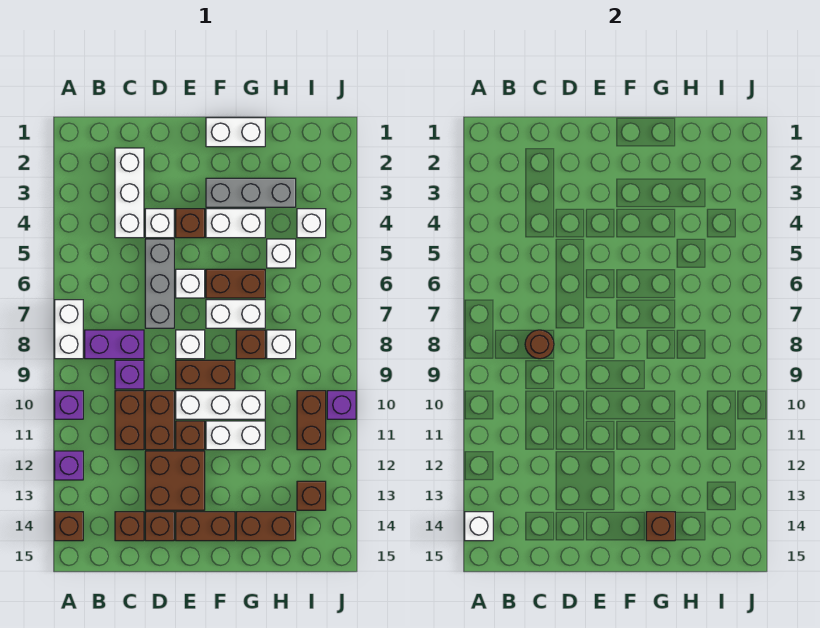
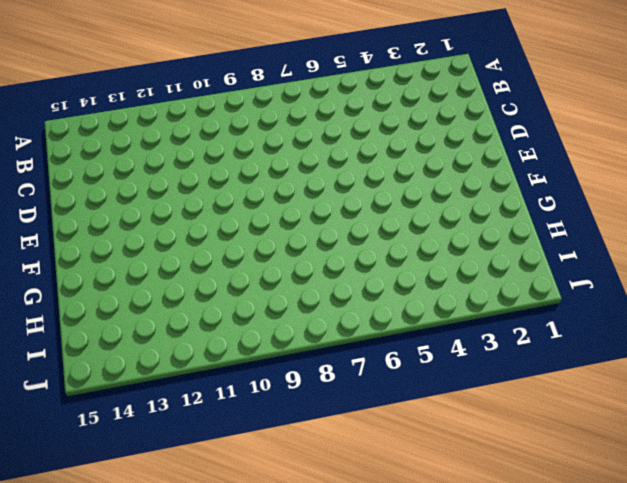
none -> white 1x2 brick [55,300,83,359]
none -> purple 1x1 brick [55,391,83,419]
none -> purple 1x1 brick [55,451,83,480]
none -> brown 1x1 brick [55,512,83,541]

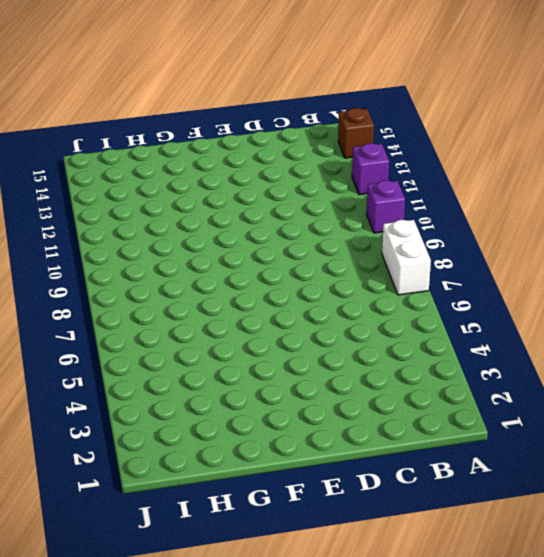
none -> purple 1x2 brick [85,330,144,359]
none -> white 1x3 brick [115,148,144,238]
none -> purple 1x1 brick [115,360,144,389]
none -> brown 1x2 brick [115,391,144,450]

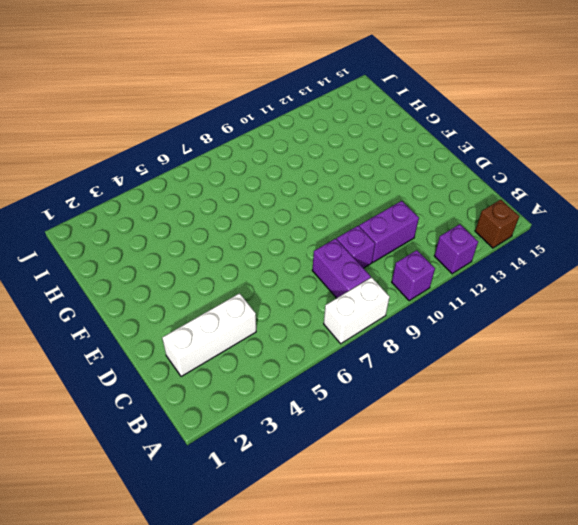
purple 1x2 brick [359,201,419,262] -> brown 1x2 brick [115,391,144,450]
none -> brown 1x1 brick [115,512,144,541]
none -> white 1x1 brick [145,209,174,238]
none -> grey 1x3 brick [145,239,174,328]
none -> brown 1x2 brick [145,391,174,450]

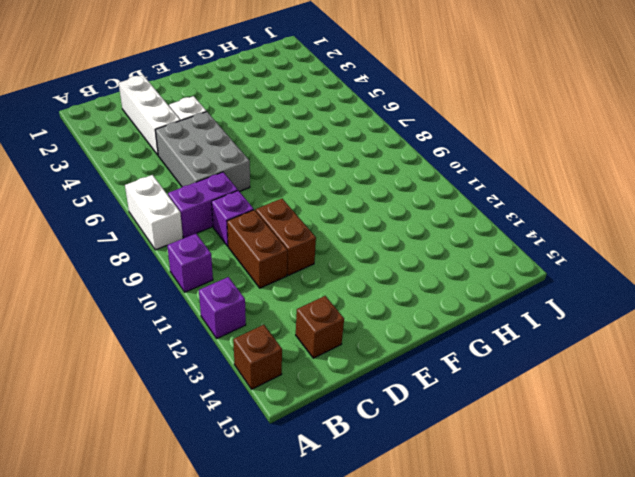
grey 2x3 brick [155,112,250,192] -> grey 1x3 brick [145,239,174,328]
none -> brown 2x2 brick [145,451,205,510]
none -> brown 1x1 brick [145,512,174,541]
none -> brown 1x1 brick [176,209,205,238]
none -> white 1x1 brick [176,269,205,298]

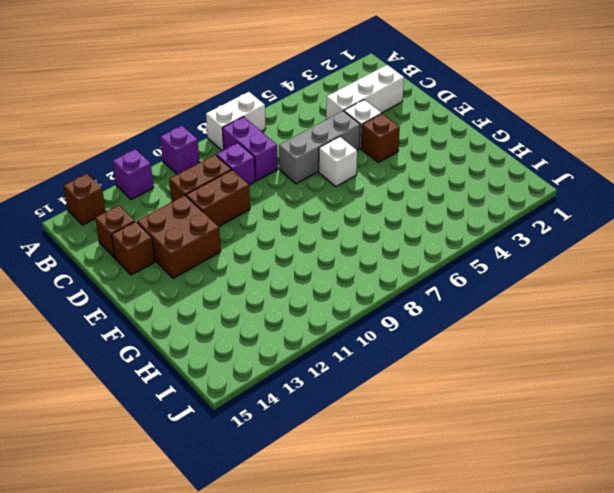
none -> white 1x1 brick [176,330,205,359]
none -> brown 1x2 brick [176,360,235,389]
none -> white 1x3 brick [176,391,265,419]
none -> brown 1x1 brick [176,421,205,450]

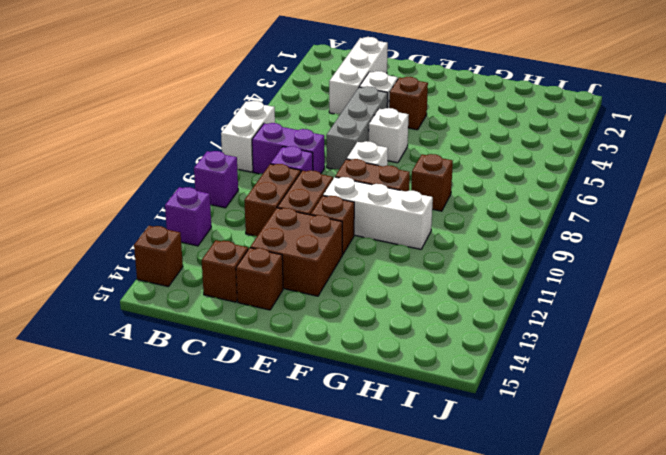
none -> brown 1x2 brick [176,512,235,541]
none -> white 1x2 brick [206,118,265,147]
none -> grey 1x3 brick [206,178,296,207]
none -> white 1x2 brick [206,209,265,238]

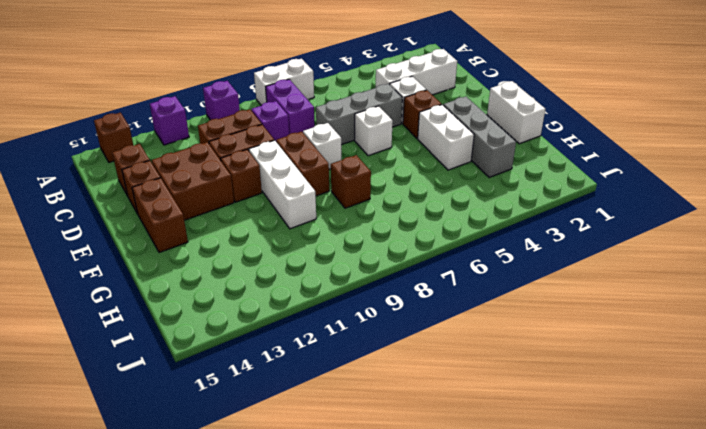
none -> brown 1x2 brick [206,269,265,298]
none -> white 1x2 brick [206,300,265,328]
none -> white 1x2 brick [206,421,265,450]
none -> brown 1x2 brick [236,512,296,541]

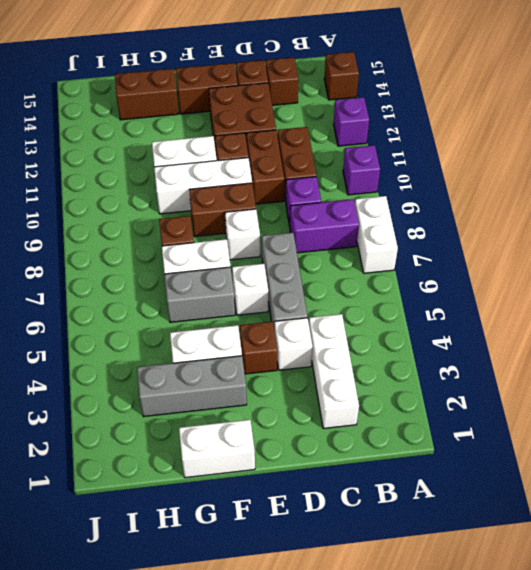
grey 1x2 brick [164,267,235,322] -> brown 1x2 brick [206,269,265,298]
none -> white 1x1 brick [267,239,296,268]
none -> white 1x1 brick [267,330,296,359]
none -> white 1x1 brick [297,209,326,238]
none -> brown 1x2 brick [297,391,326,450]

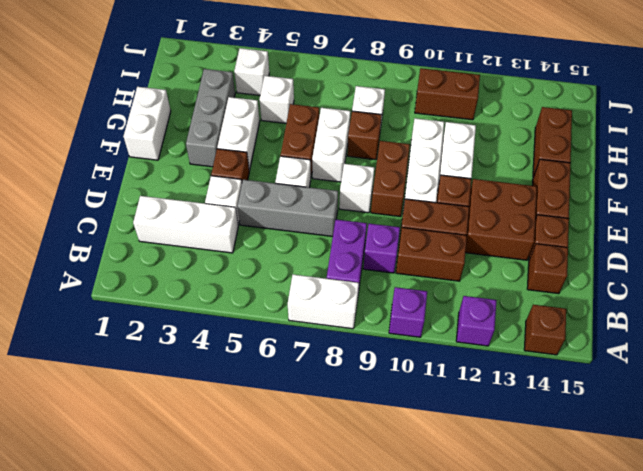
none -> brown 1x1 brick [297,481,326,510]
none -> purple 1x1 brick [327,391,356,419]
none -> white 1x1 brick [465,512,493,541]
none -> brown 1x1 round brick [525,330,554,359]

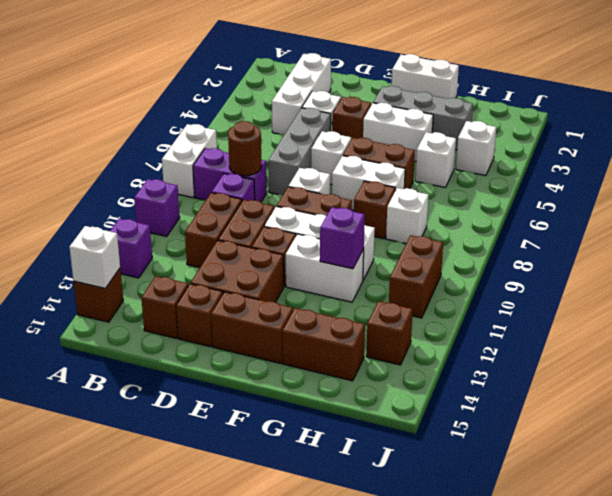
purple 1x1 brick [320,207,365,269] -> purple 1x1 brick moved to [327,391,356,419]
none -> brown 1x1 brick [646,512,675,541]

